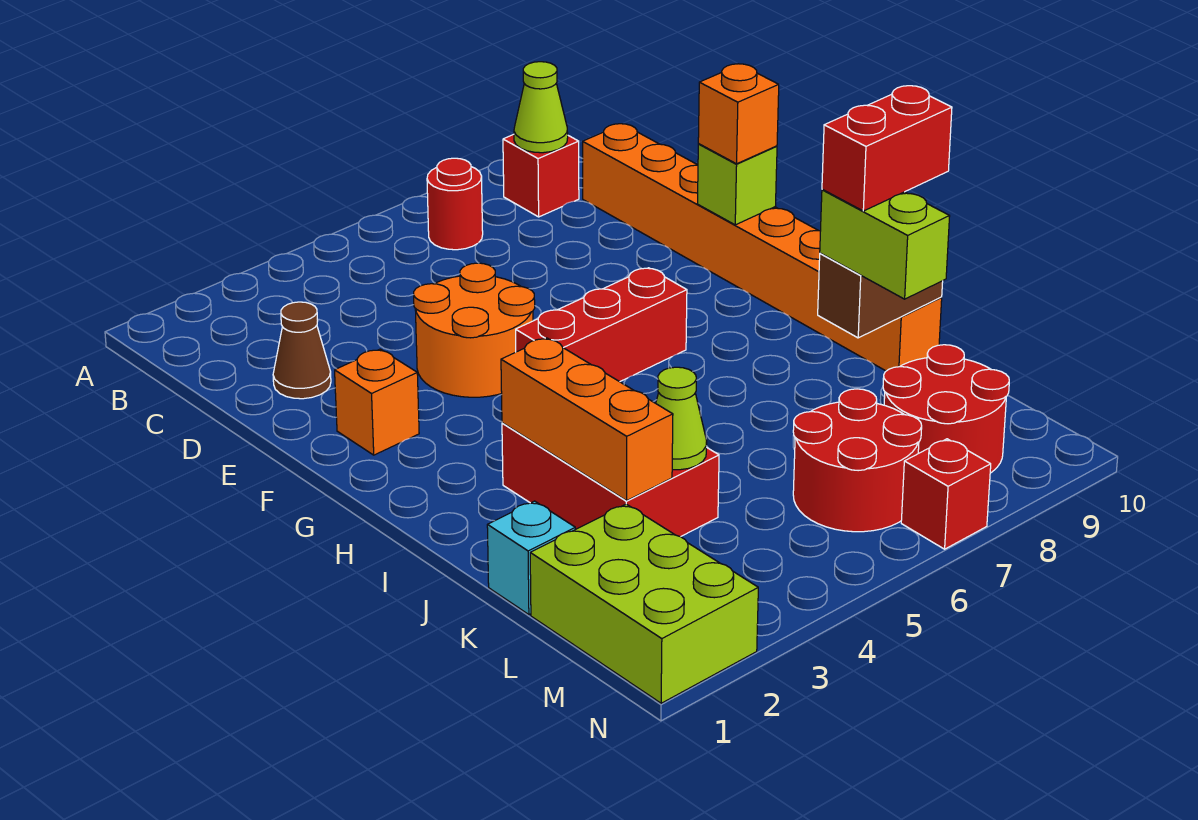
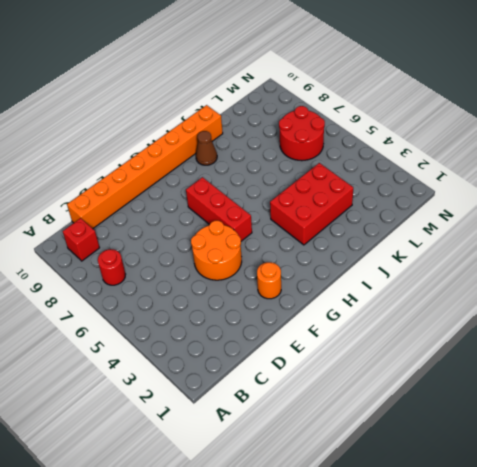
orange 1x1 round brick [257,262,281,299] -> orange 1x1 brick [335,349,419,455]
brown 1x1 cone [196,131,217,165] -> brown 1x1 cone moved to [273,302,331,399]
none -> cyan 1x1 brick [487,501,575,615]
none -> lime 2x3 brick [530,504,758,703]
none -> red 2x2 round brick [883,345,1009,473]

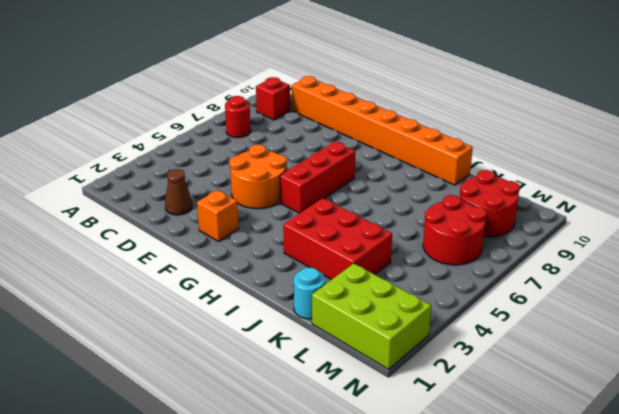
cyan 1x1 round brick [294,268,325,319] -> cyan 1x1 brick [487,501,575,615]
none -> red 1x1 brick [901,439,991,549]
none -> lime 1x1 cone [514,62,568,153]
none -> lime 1x1 brick [697,144,777,225]

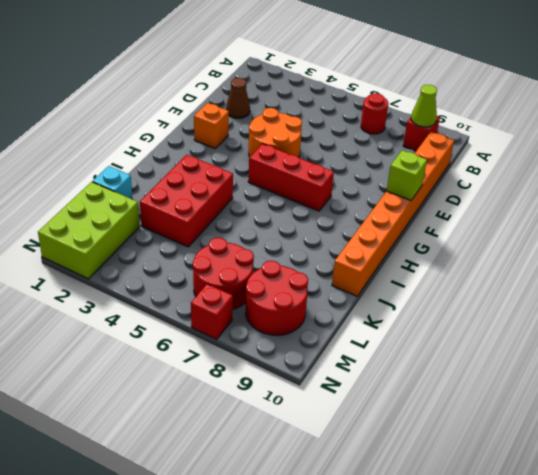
none -> orange 1x3 brick [501,338,673,501]
none -> brown 1x2 brick [818,253,943,338]
none -> lime 1x1 cone [656,367,707,470]

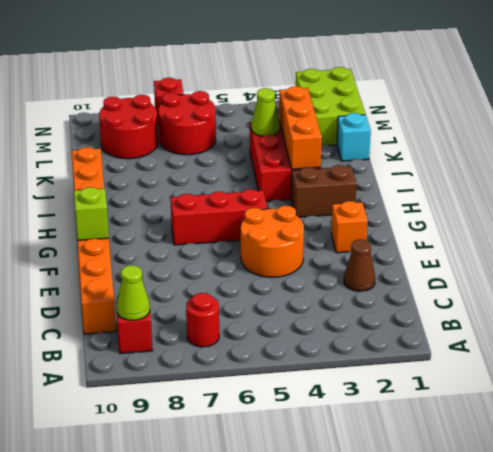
brown 1x2 brick [291,165,357,217] -> brown 1x2 brick moved to [818,253,943,338]
none -> orange 1x1 brick [698,64,779,164]
none -> lime 1x2 brick [820,189,950,299]
none -> red 1x2 brick [822,86,952,211]

